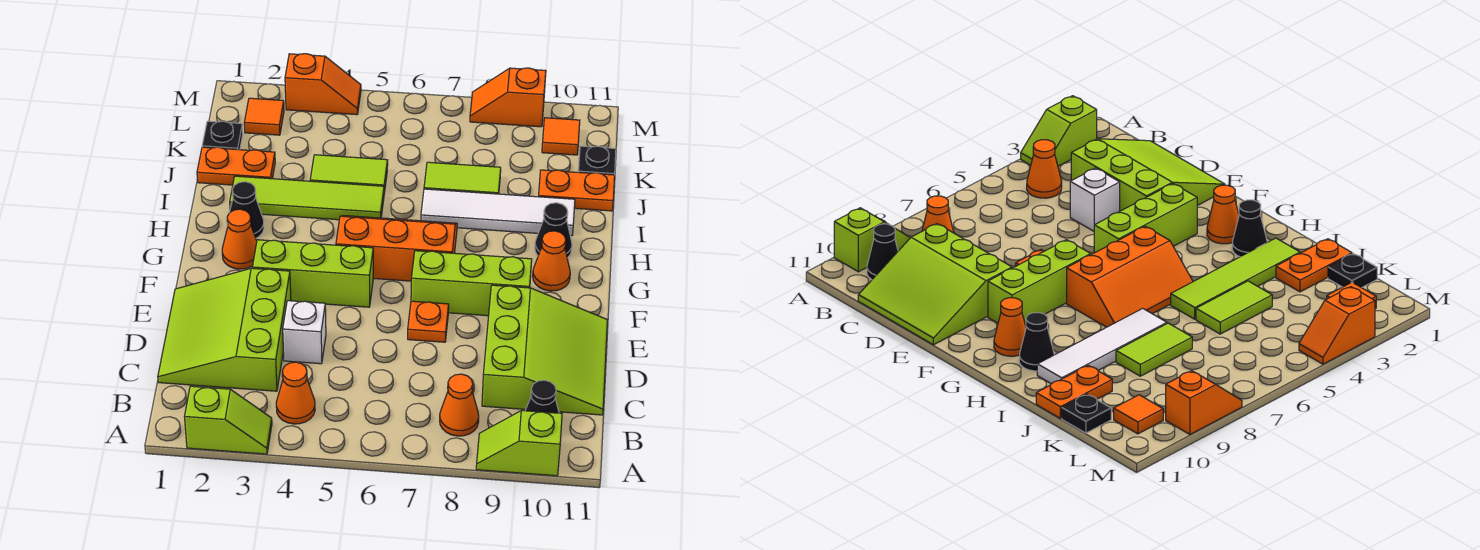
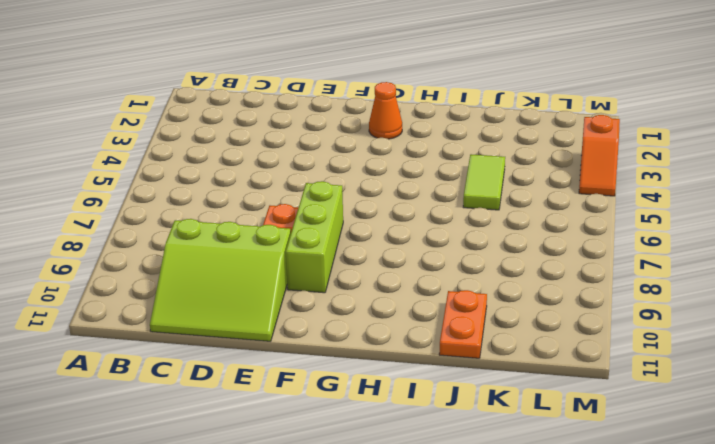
none -> lime 1x2 slope [184,386,272,454]
none -> lime 1x2 slope [476,411,562,476]
none -> orange 1x1 cone [276,362,315,424]

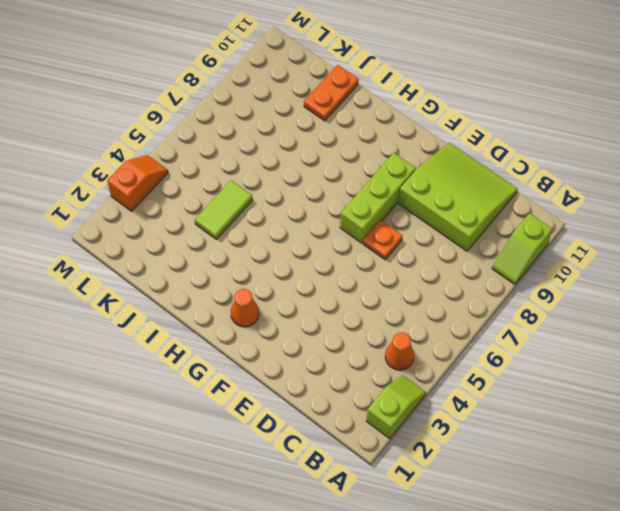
none -> orange 1x1 cone [440,374,479,436]
none -> black 1x1 cone [525,380,559,413]
none -> lime 3x3 slope [158,268,291,391]

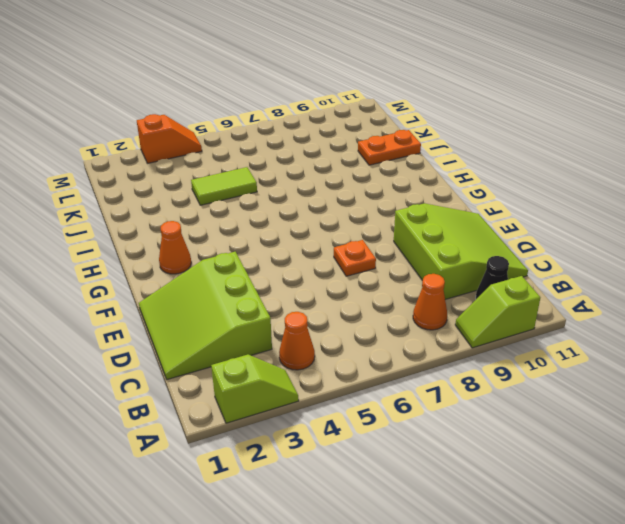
none -> white 1x1 brick [283,301,326,364]
none -> lime 1x3 brick [252,240,373,307]
none -> lime 1x3 brick [411,251,532,316]

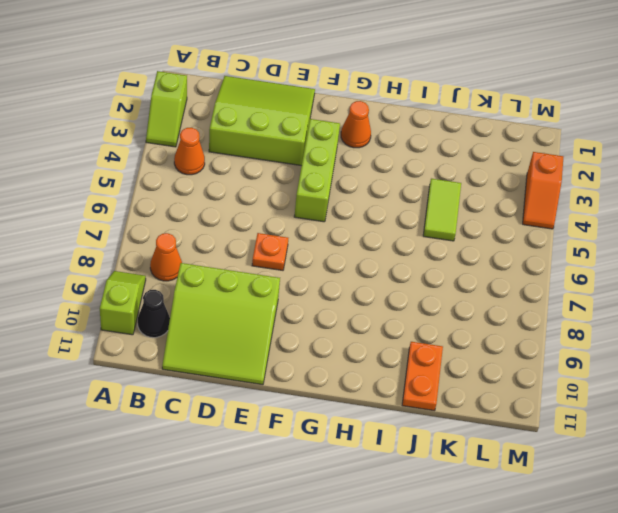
none -> white 1x1 brick [283,301,326,364]
none -> lime 1x3 brick [411,251,532,316]
none -> orange 2x3 slope [336,216,457,281]

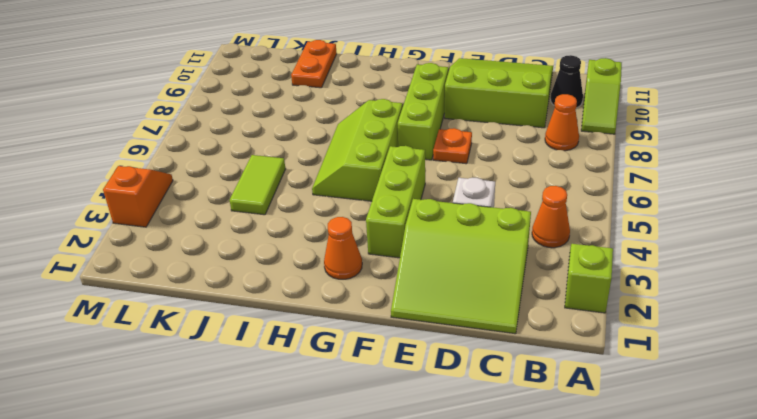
lime 2x3 slope [312,99,403,201] -> orange 2x3 slope [336,216,457,281]
none -> orange 1x1 cone [533,231,570,291]
none -> black 1x1 cone [227,182,264,238]
none -> black 1x1 cone [535,203,572,258]

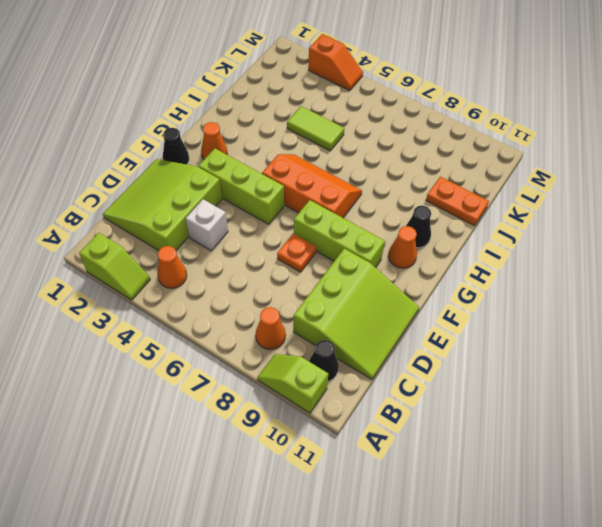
black 1x1 cone [163,128,189,164] -> black 1x1 cone moved to [227,182,264,238]
none -> lime 1x4 tile [230,176,384,220]
none -> white 1x4 tile [421,189,575,236]
none -> orange 1x2 plate [197,147,275,185]

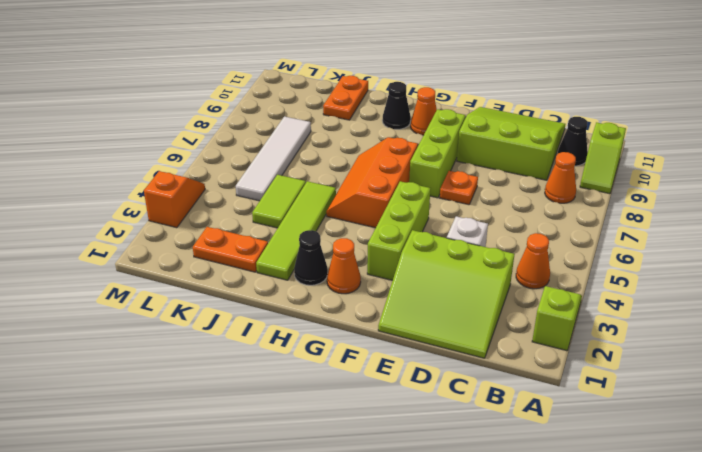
orange 1x2 plate [193,227,268,272] -> orange 1x2 plate turned to [197,147,275,185]
white 1x4 tile [236,116,311,201] -> white 1x4 tile moved to [421,189,575,236]
none -> lime 1x2 tile [424,162,501,194]
none -> black 1x1 plate [202,121,243,150]
none -> black 1x1 plate [578,146,616,175]

